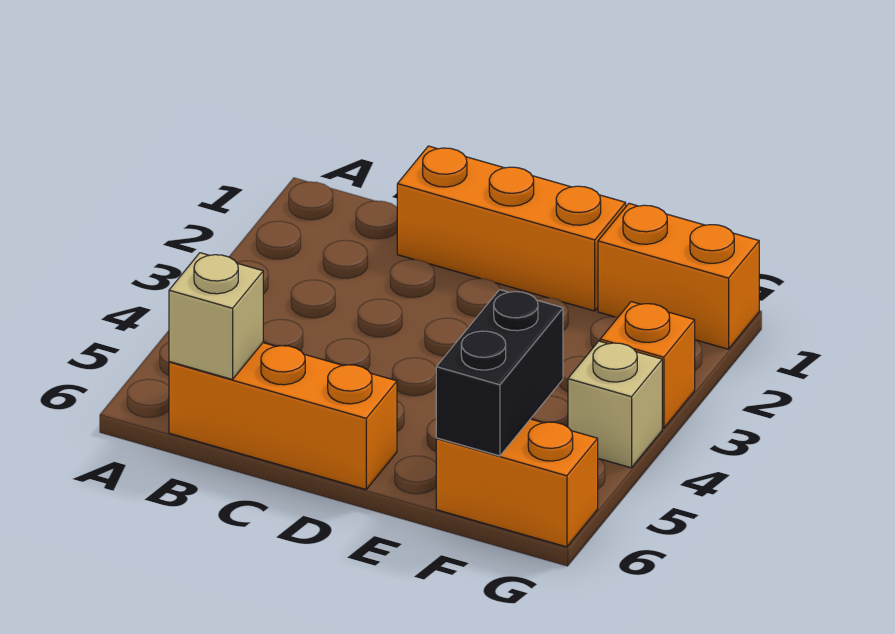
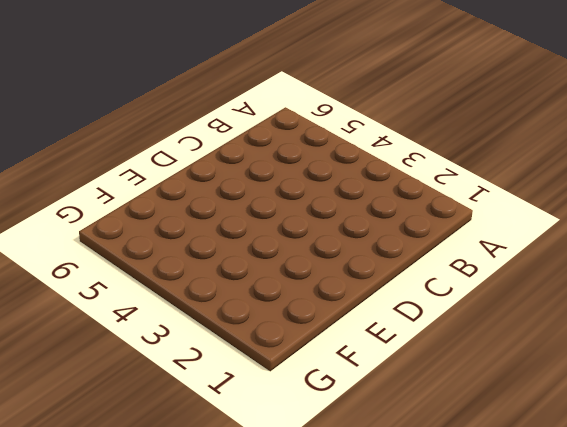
none -> orange 1x3 brick [169,343,397,489]
none -> orange 1x3 brick [397,146,626,311]

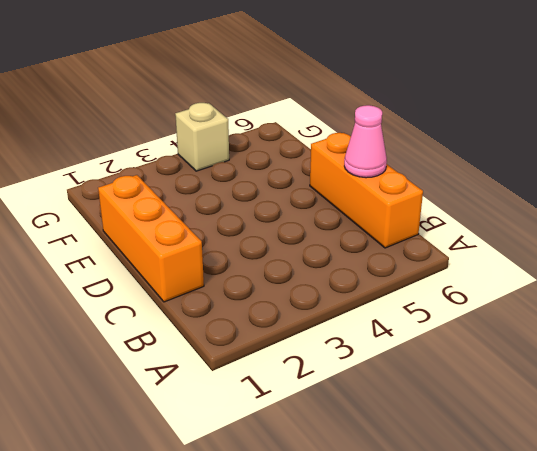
pink 1x1 cone [344,105,387,178] -> none
none -> orange 1x2 brick [598,203,759,349]
none -> orange 1x2 brick [436,419,598,547]

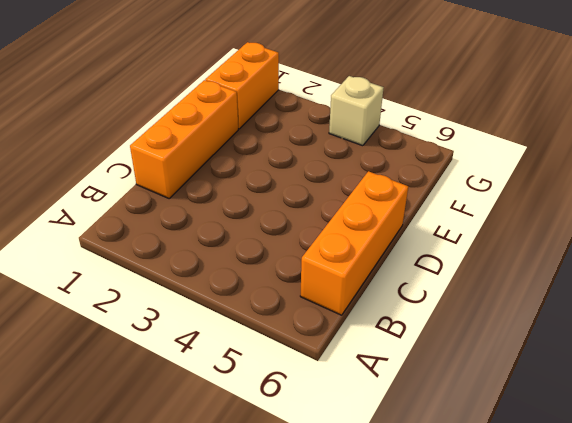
none -> orange 1x2 brick [436,419,598,547]
none -> orange 1x1 brick [600,302,695,428]

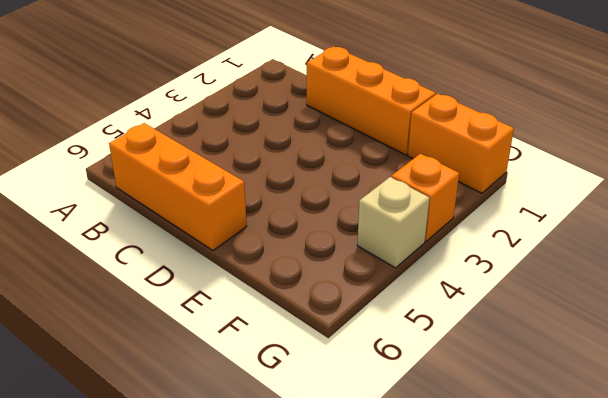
none -> orange 1x2 brick [436,419,598,547]
none -> tan 1x1 brick [169,253,263,379]

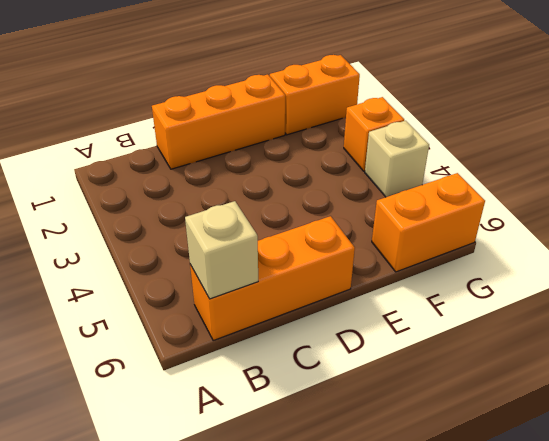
none -> black 1x2 brick [436,290,563,456]

